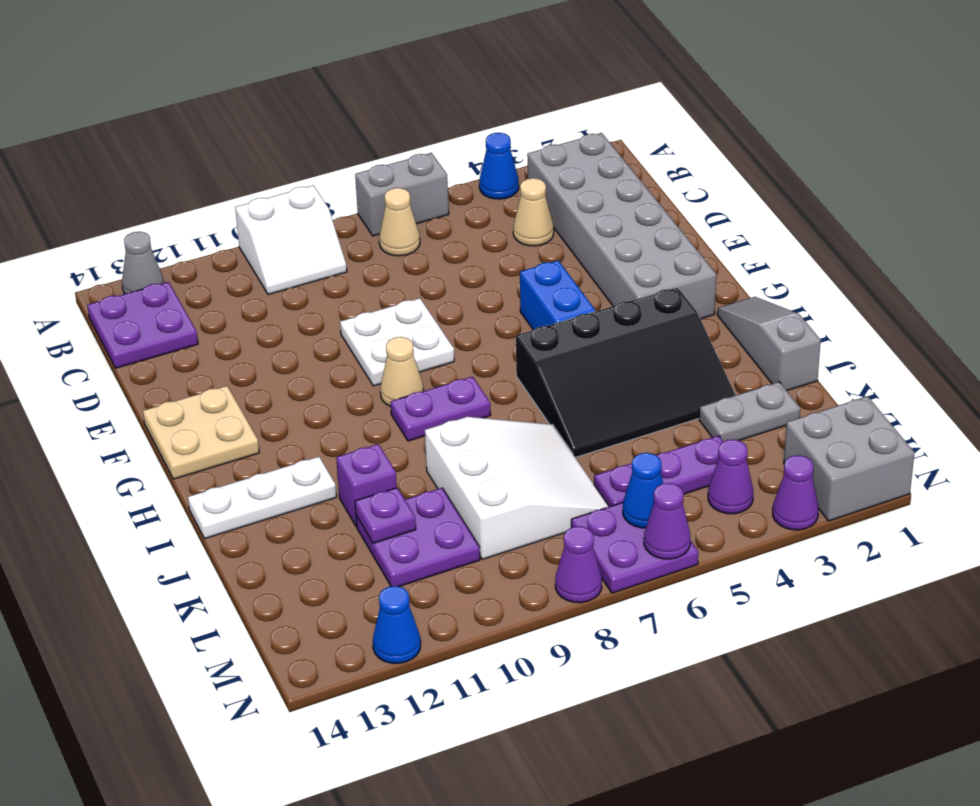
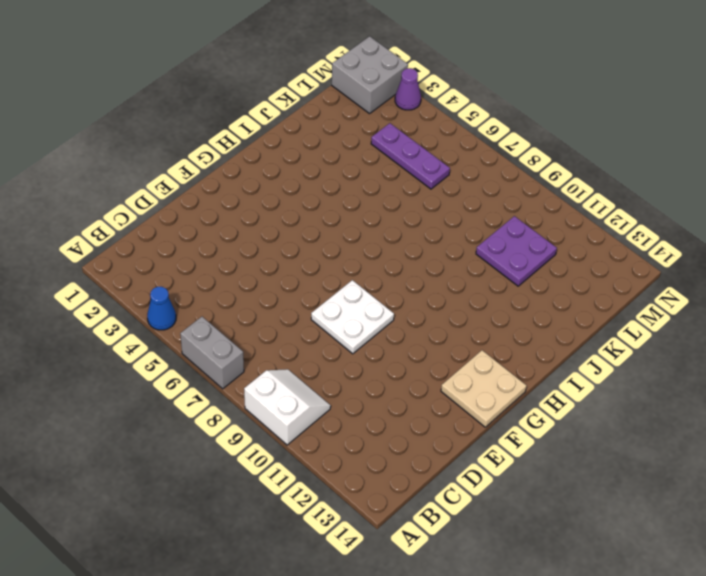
none -> grey 1x1 cone [122,232,164,294]
none -> grey 2x6 brick [527,133,716,319]
none -> tan 1x1 cone [379,188,420,256]
none -> purple 2x2 plate [87,282,198,368]

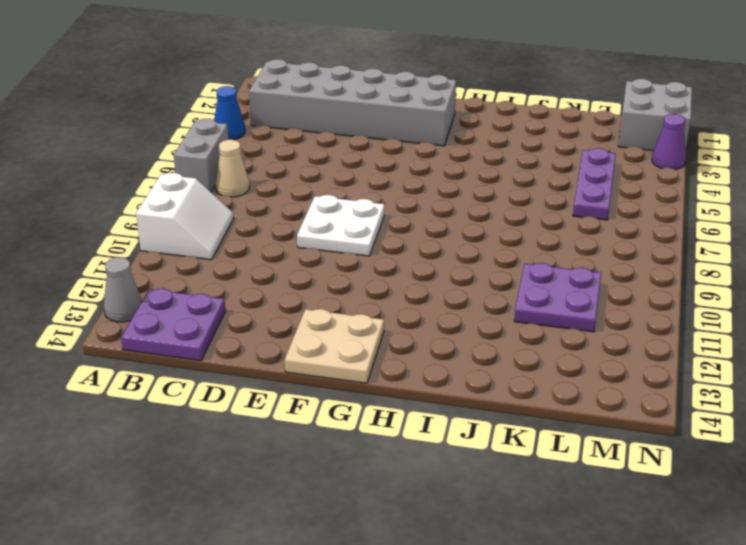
none -> tan 1x1 cone [513,178,554,246]
none -> blue 1x2 brick [520,260,595,330]
none -> tan 1x1 cone [380,337,424,407]
none -> grey 1x3 slope [717,297,821,391]

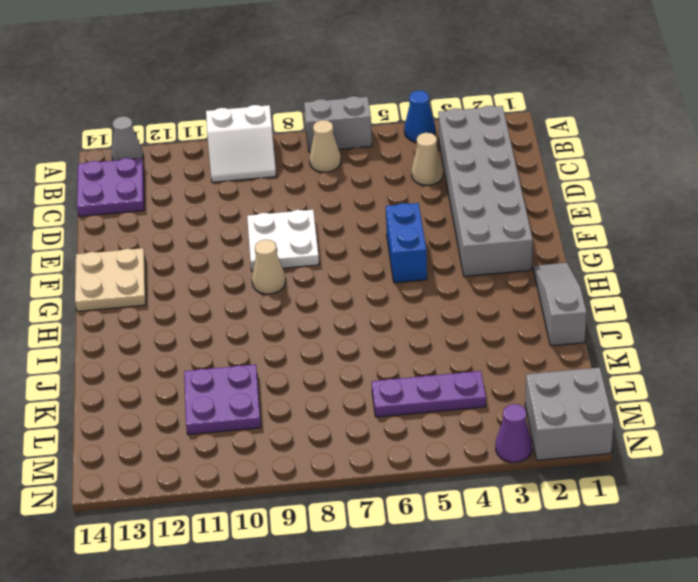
none -> black 3x4 slope [516,287,735,457]
none -> purple 1x2 plate [391,377,491,441]
none -> white 1x3 plate [188,457,336,539]
none -> white 3x3 slope [425,417,609,559]

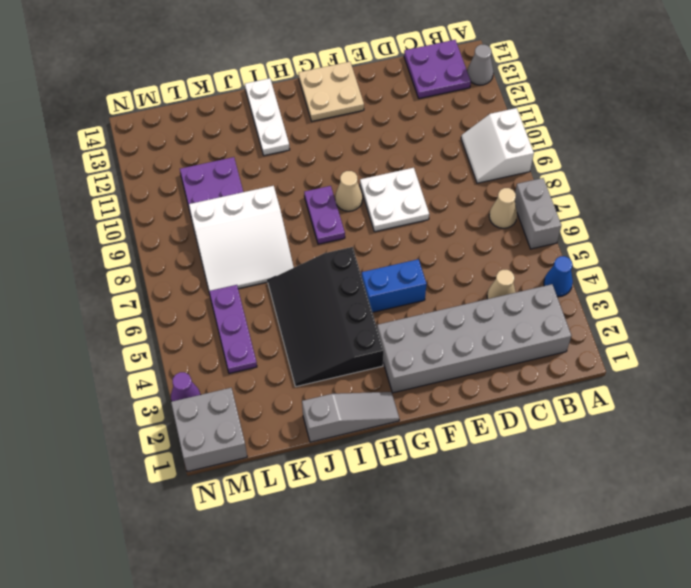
none -> purple 1x1 brick [336,444,397,527]
none -> grey 1x2 plate [699,382,800,441]
none -> purple 1x1 cone [708,439,753,514]
none -> purple 2x2 plate [571,502,698,593]

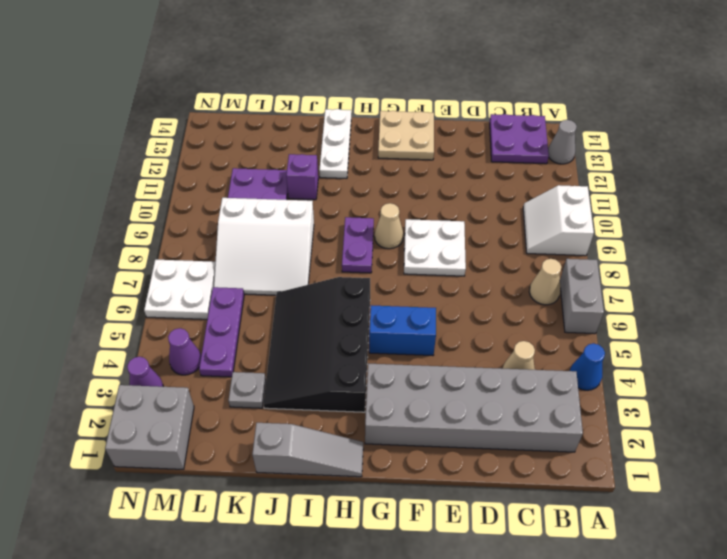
grey 1x1 plate [228,372,266,408] -> grey 1x2 plate [699,382,800,441]
white 2x2 plate [144,260,215,319] -> purple 2x2 plate [571,502,698,593]
none -> purple 1x1 cone [555,526,602,603]
none -> blue 1x1 cone [373,586,421,663]
none -> purple 1x1 plate [355,488,416,543]
none -> blue 1x1 cone [623,453,663,528]

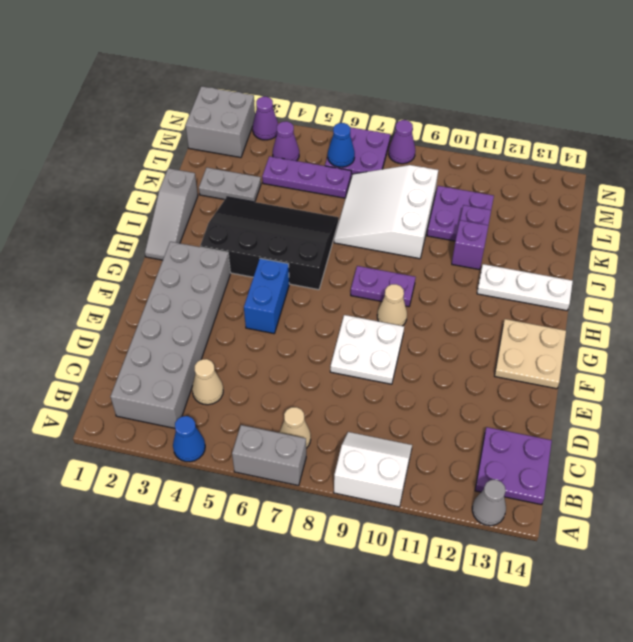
none -> blue 1x1 cone [373,586,421,663]
none -> purple 1x1 cone [644,483,690,559]

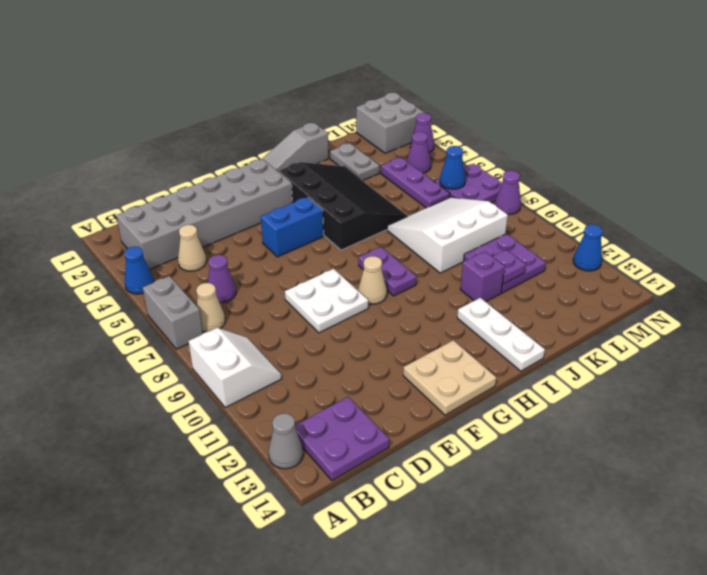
purple 1x1 cone [208,255,236,303] -> purple 1x1 cone moved to [644,483,690,559]

